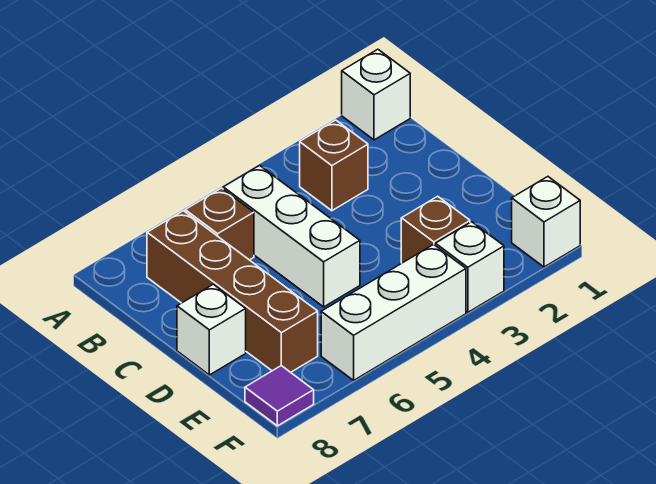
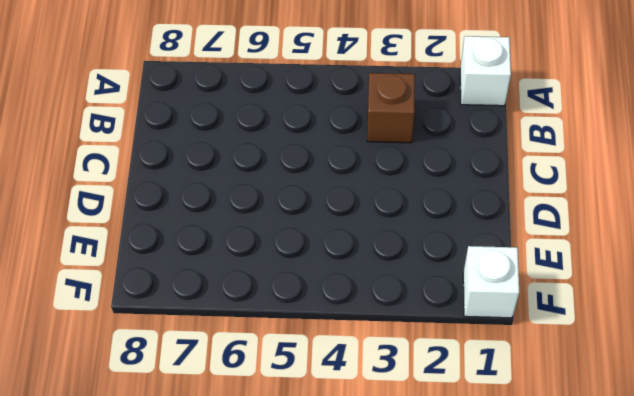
none -> white 1x3 brick [223,165,360,307]
none -> brown 1x1 brick [185,188,254,260]

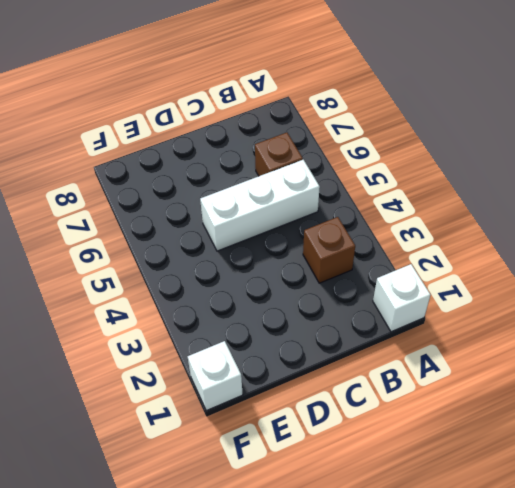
none -> brown 1x4 brick [147,211,318,372]
none -> white 1x1 brick [177,284,246,375]

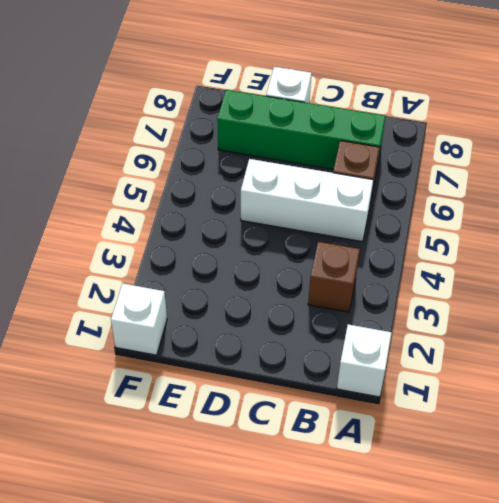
green 1x4 brick [217,90,386,170] -> brown 1x4 brick [147,211,318,372]
none -> brown 1x1 brick [401,196,470,263]
none -> white 1x1 brick [435,222,504,312]

